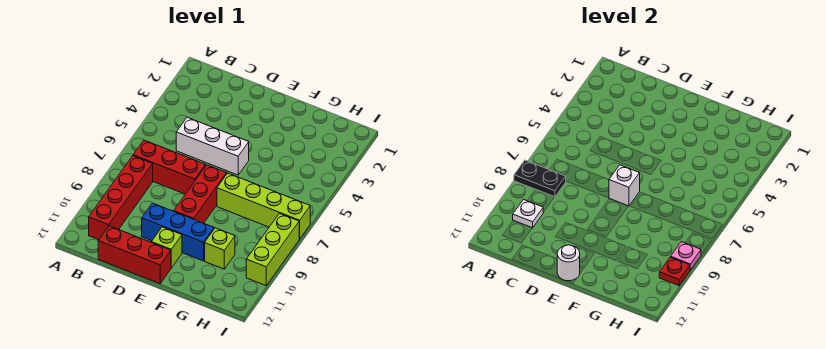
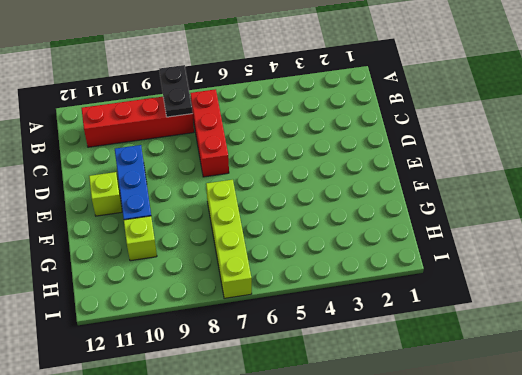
none -> white 1x3 brick [176,117,249,175]
none -> red 1x3 brick [98,226,171,284]
none -> red 1x3 brick [174,165,227,223]

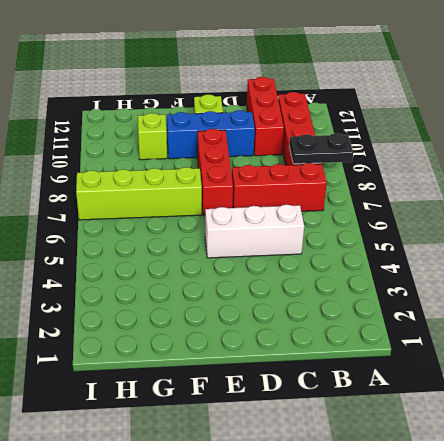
red 1x3 brick [247,77,284,156] -> red 1x3 brick turned to [98,226,171,284]
none -> lime 1x3 brick [246,213,299,286]
none -> white 1x1 plate [513,200,543,228]
none -> white 1x1 brick [609,165,640,206]

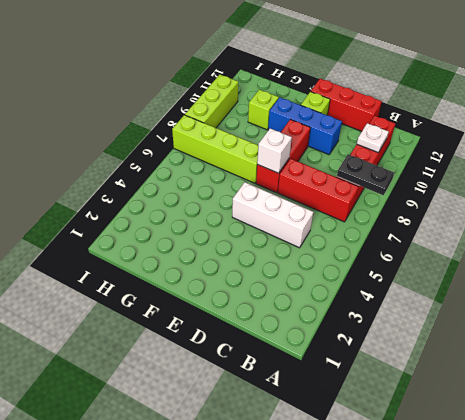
none -> white 1x1 round brick [557,245,580,281]
none -> pink 1x1 plate [671,242,701,270]
none -> red 1x1 plate [659,257,690,286]

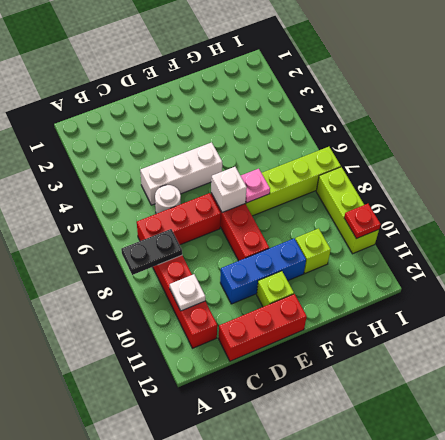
white 1x1 round brick [155,185,181,214] -> white 1x1 round brick moved to [557,245,580,281]
pink 1x1 plate [241,169,270,203] -> pink 1x1 plate moved to [671,242,701,270]

